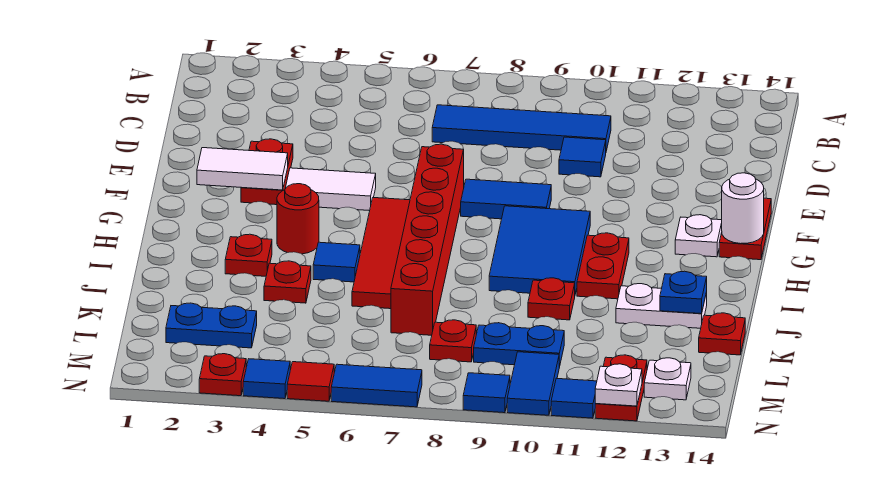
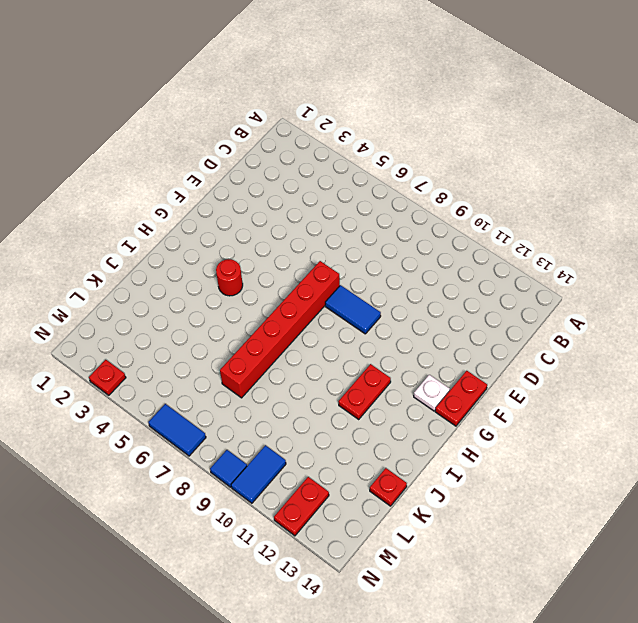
none -> blue 1x4 tile [432,105,611,151]
none -> blue 1x1 tile [559,137,606,177]
none -> red 1x2 plate [241,139,293,205]
none -> white 1x2 tile [285,168,376,211]

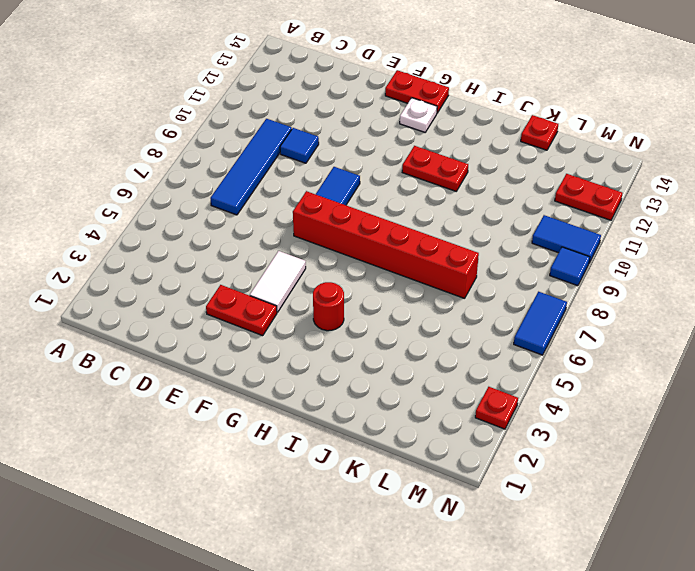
none -> red 1x4 tile [352,198,410,309]
none -> blue 2x3 tile [489,206,590,294]
none -> red 1x1 plate [225,234,272,276]
none -> blue 1x1 tile [313,242,360,282]

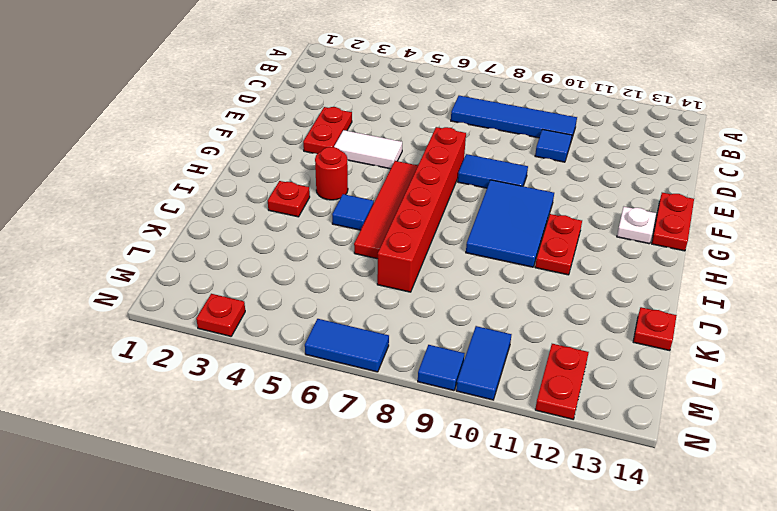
none -> red 1x1 plate [264,261,311,303]
none -> red 1x1 plate [528,278,575,320]
none -> white 1x2 plate [616,284,707,328]
none -> blue 1x2 plate [166,303,257,348]

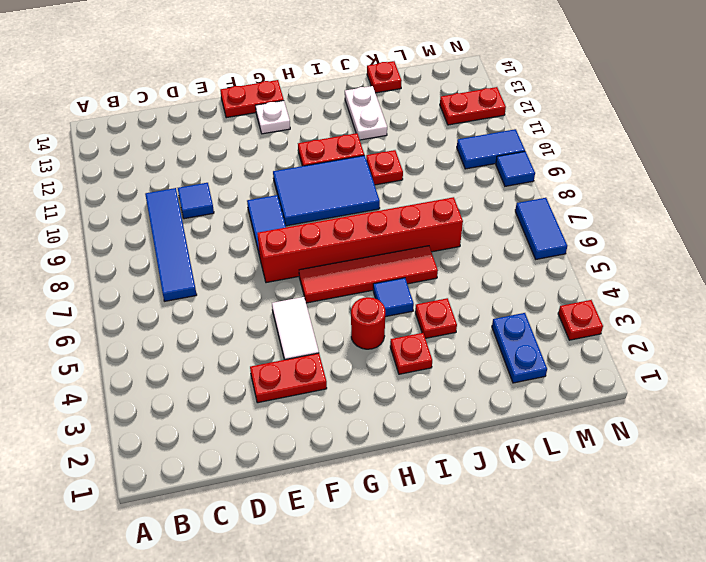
none -> red 1x1 plate [430,320,476,362]
none -> blue 1x2 plate [474,323,564,367]
none -> white 1x1 plate [644,358,691,400]
none -> blue 1x1 tile [243,359,290,399]

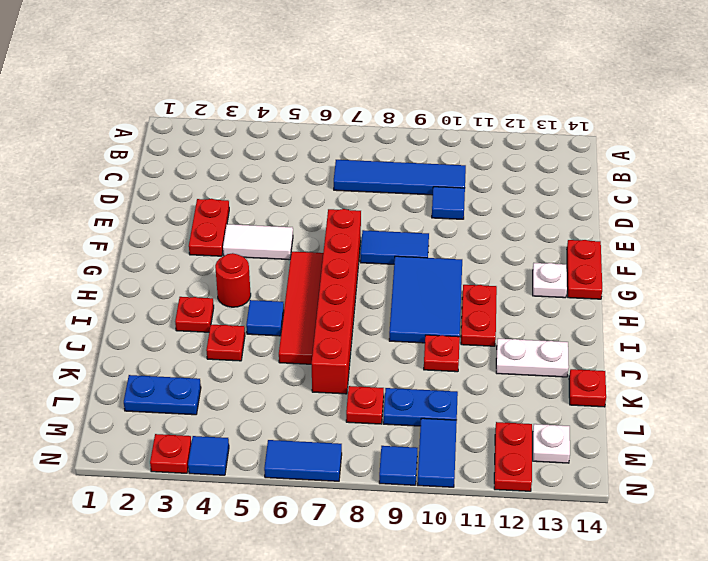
none -> red 1x1 tile [287,362,334,401]
none -> blue 1x1 tile [551,378,597,418]
none -> white 1x2 tile [197,148,288,190]
none -> white 1x1 round brick [722,173,764,244]

